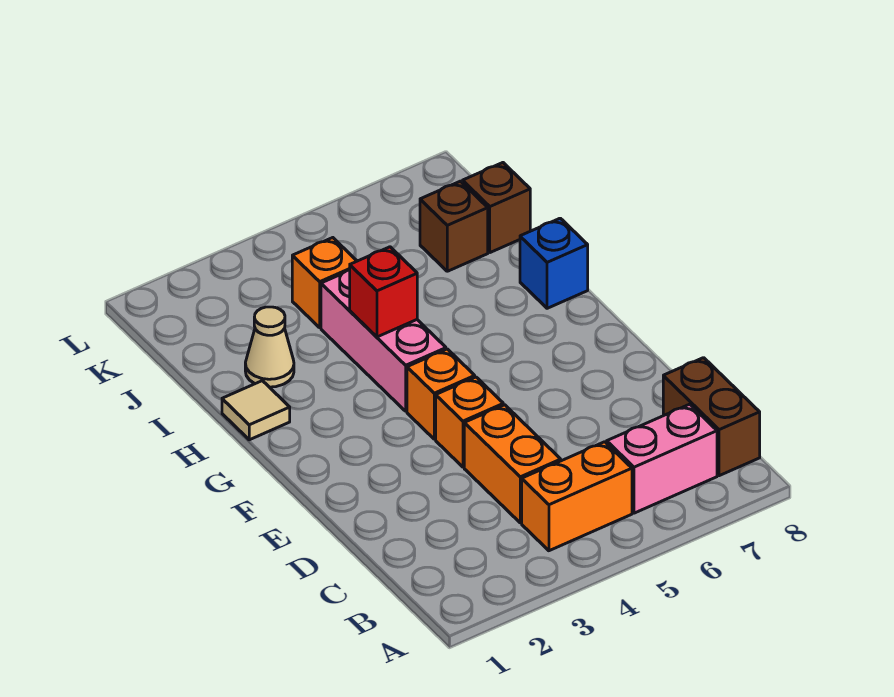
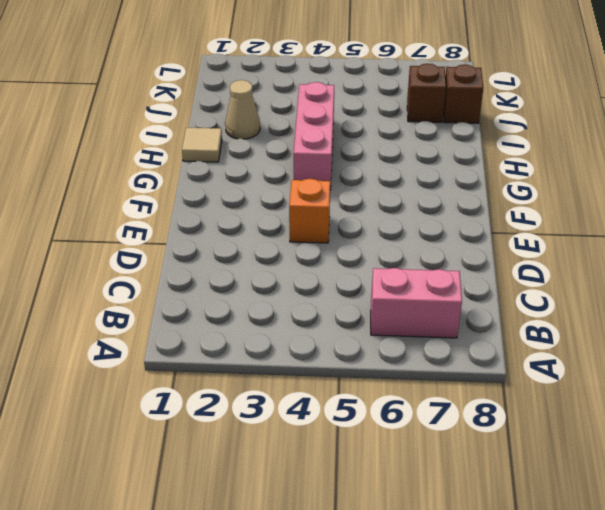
none -> orange 1x2 brick [522,442,632,551]
none -> brown 1x2 brick [663,358,760,476]
none -> orange 1x2 brick [464,405,561,523]

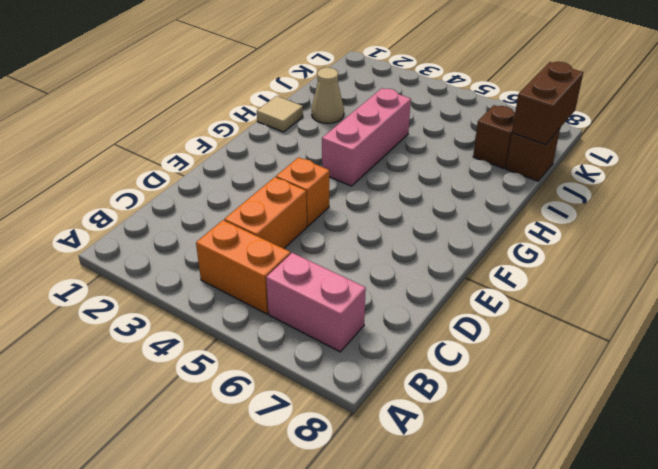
brown 1x2 brick [512,62,583,145] -> brown 1x2 brick moved to [663,358,760,476]
none -> orange 1x1 brick [407,349,475,439]
none -> blue 1x1 brick [520,218,588,308]
none -> orange 1x1 brick [292,238,357,328]

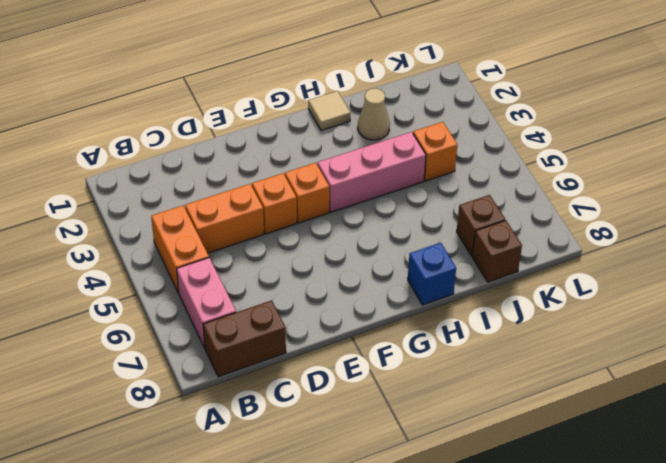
none -> red 1x1 brick [350,247,417,337]

